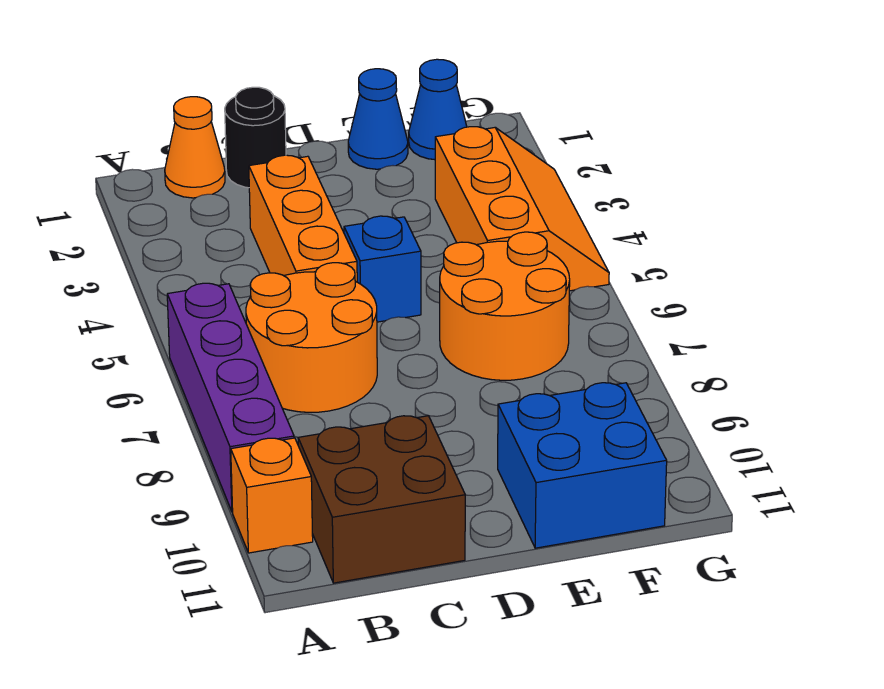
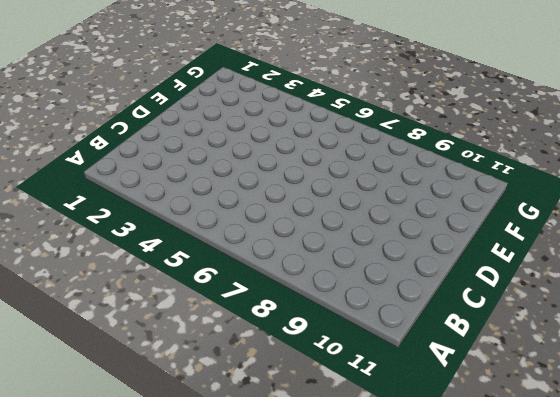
none -> purple 1x4 brick [167,283,294,512]
none -> orange 1x1 brick [231,438,313,553]
none -> orange 1x1 cone [165,97,225,198]

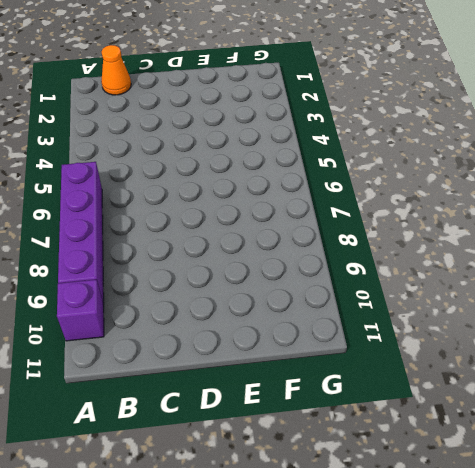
purple 1x1 brick [57,280,104,341] -> orange 1x1 brick [231,438,313,553]
none -> orange 2x2 round brick [246,263,377,412]
none -> brown 2x2 brick [298,416,465,583]
none -> black 1x1 round brick [225,87,286,188]

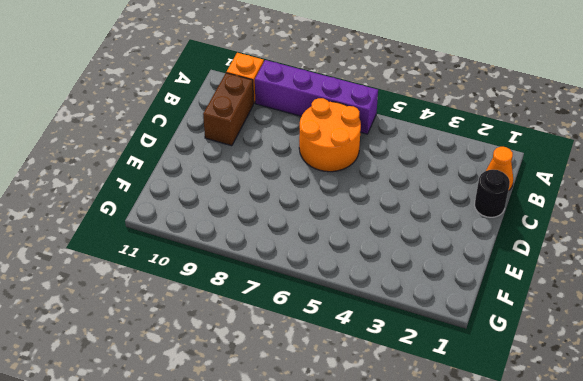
brown 1x2 brick [203,73,254,146] -> brown 2x2 brick [298,416,465,583]
none -> orange 1x3 brick [249,155,357,282]
none -> blue 1x1 brick [344,216,421,322]
none -> blue 1x1 cone [348,69,408,169]

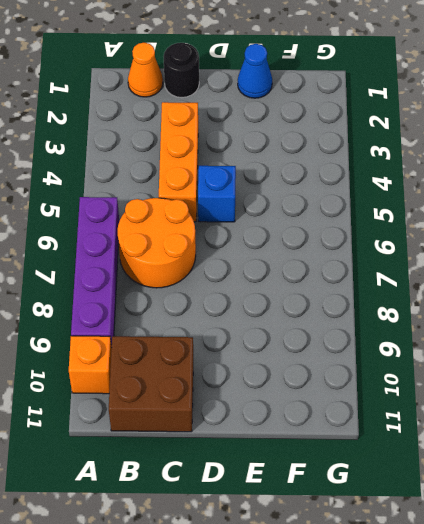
none -> orange 2x2 round brick [440,232,570,380]
none -> blue 2x2 brick [498,383,667,548]
none -> blue 1x1 cone [409,59,467,160]

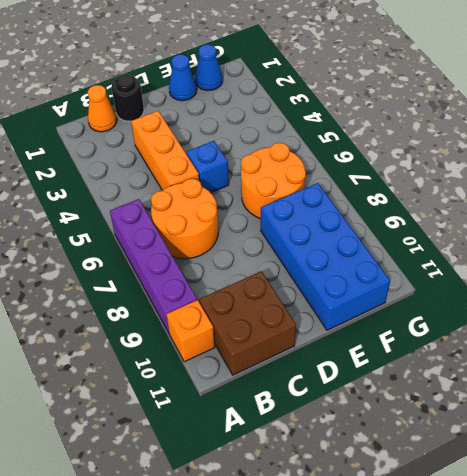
blue 2x4 brick [261,183,390,330] -> blue 2x2 brick [498,383,667,548]
none -> orange 2x3 slope [435,127,609,291]

